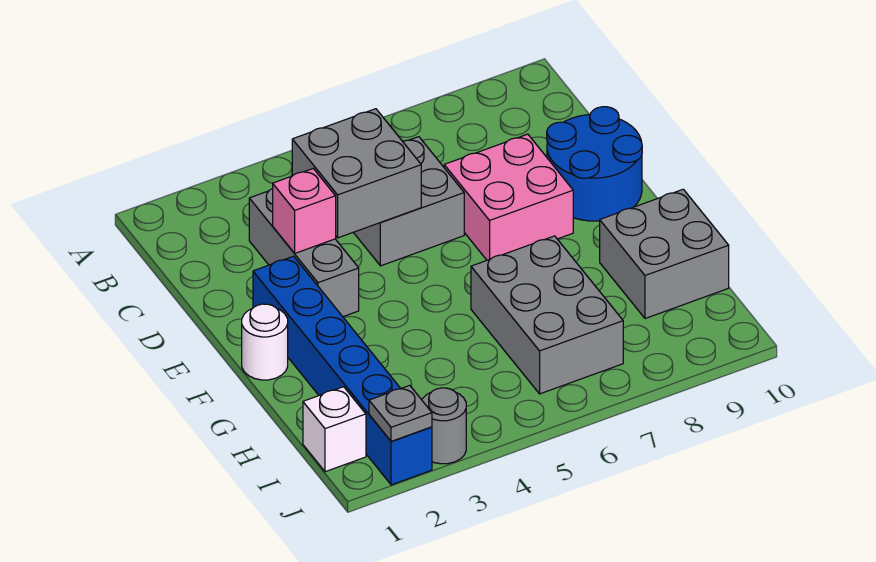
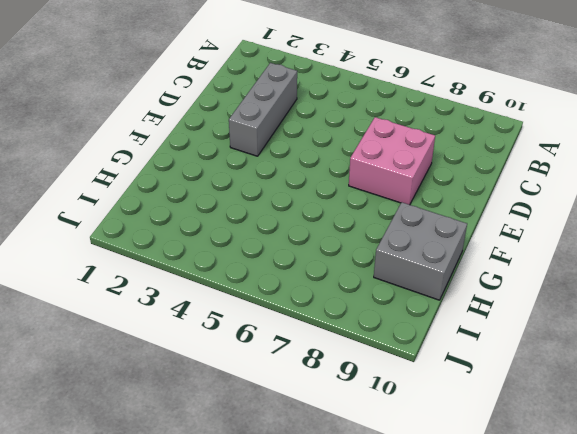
none -> grey 2x2 brick [353,137,464,266]
none -> blue 2x2 round brick [547,107,642,221]
none -> blue 1x6 brick [253,256,432,485]

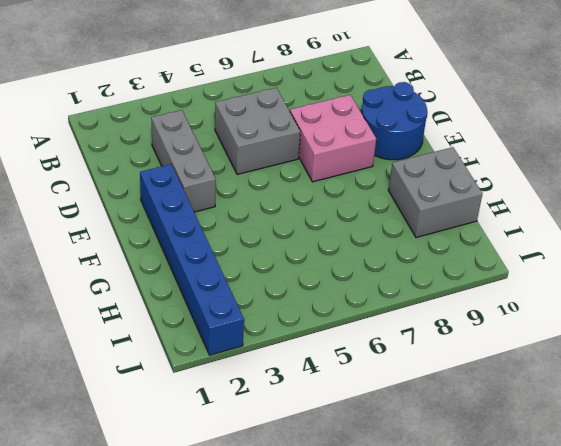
none -> white 1x1 round brick [242,304,288,380]
none -> grey 2x3 brick [471,236,623,394]
none -> white 1x1 brick [303,387,366,472]

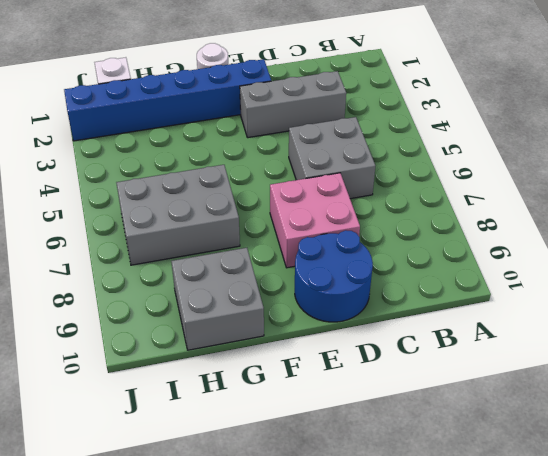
none -> grey 1x1 round brick [422,388,466,464]
none -> grey 2x2 brick [292,109,421,238]
none -> pink 1x1 brick [273,169,336,253]

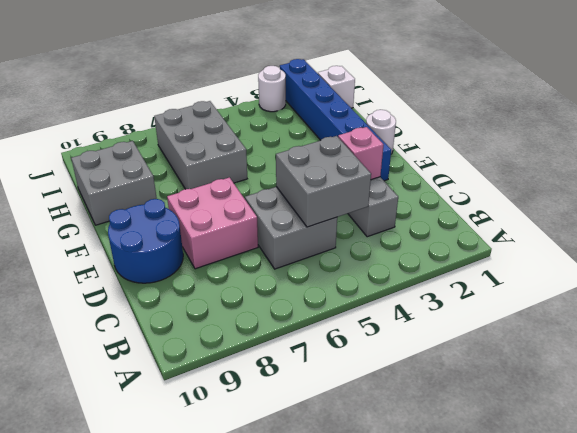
white 1x1 round brick [258,66,286,112] -> grey 1x1 round brick [422,388,466,464]
none -> grey 1x1 plate [369,385,432,442]

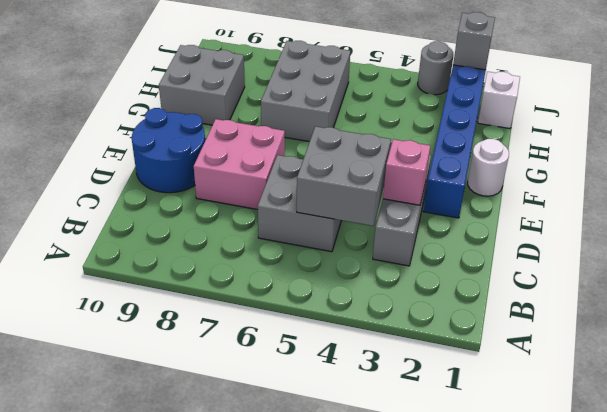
grey 1x1 brick [453,12,495,70] -> grey 1x1 plate [369,385,432,442]

